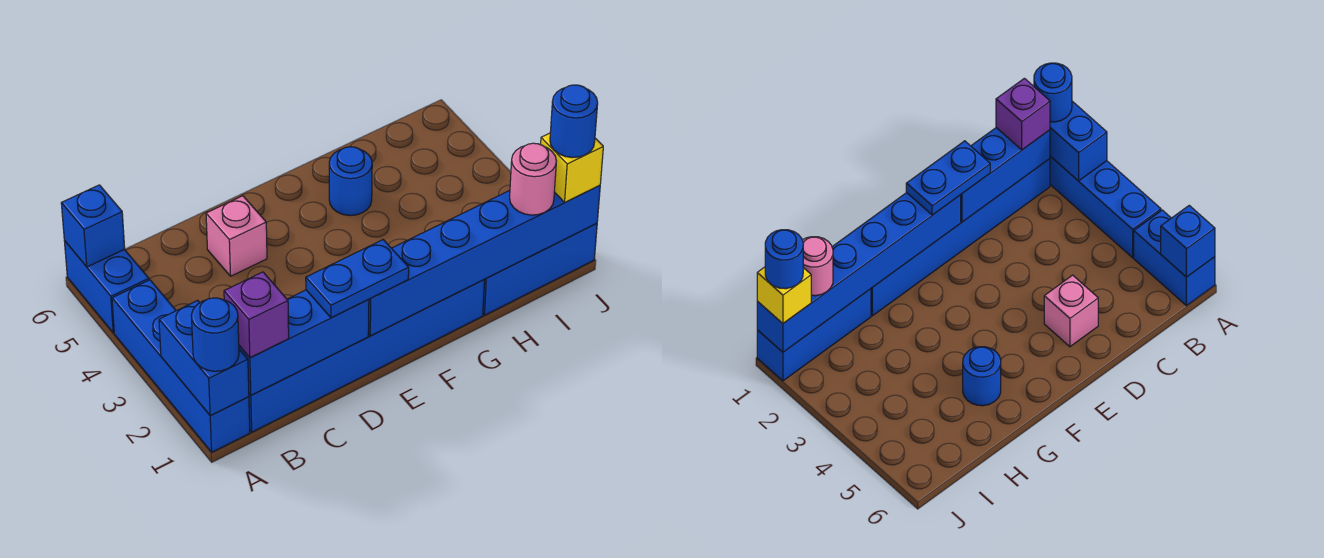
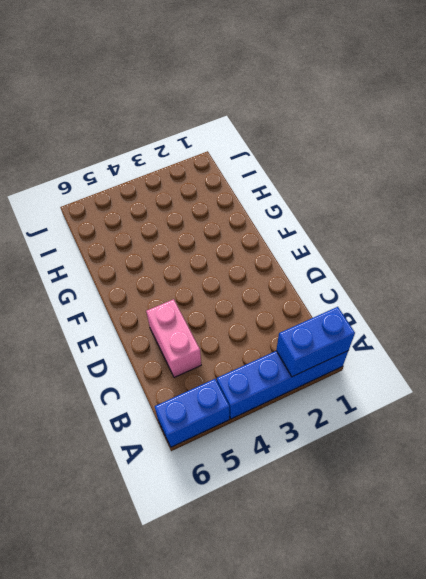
pink 1x2 brick [146,299,201,377] -> pink 1x1 brick [206,196,267,276]
none -> blue 1x6 brick [249,280,484,432]
none -> blue 1x1 round brick [329,147,372,216]
none -> blue 1x3 brick [483,224,597,315]

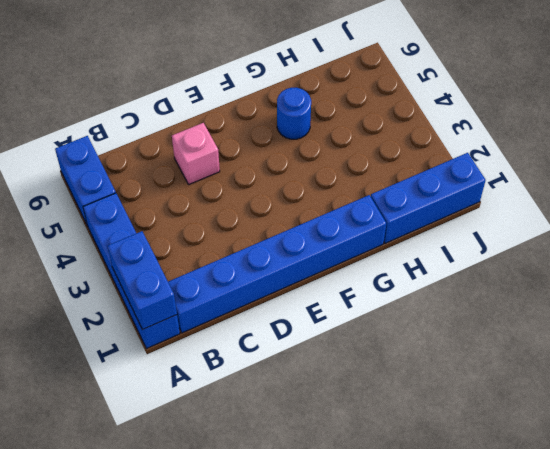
none -> blue 1x1 brick [61,185,125,267]
none -> blue 1x3 brick [239,290,369,395]
none -> blue 1x6 brick [368,186,600,336]

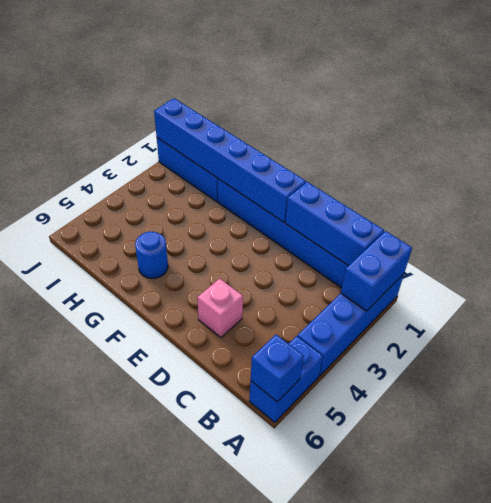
none -> blue 1x1 round brick [191,298,239,371]
none -> purple 1x1 brick [224,272,289,358]
none -> blue 1x2 plate [306,240,409,318]

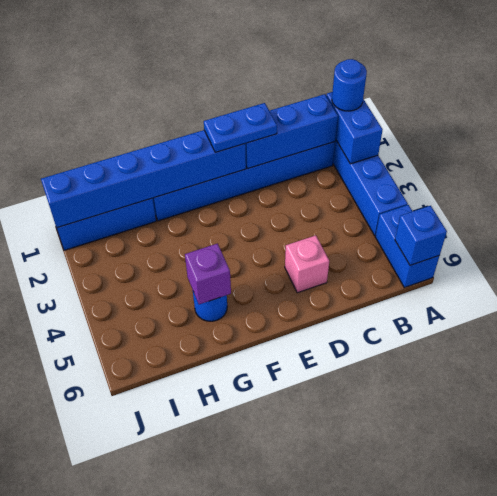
purple 1x1 brick [185,244,231,304] -> purple 1x1 brick moved to [224,272,289,358]
none -> pink 1x1 round brick [510,143,556,215]
none -> yellow 1x1 brick [541,133,603,202]
none -> blue 1x1 round brick [550,85,598,158]

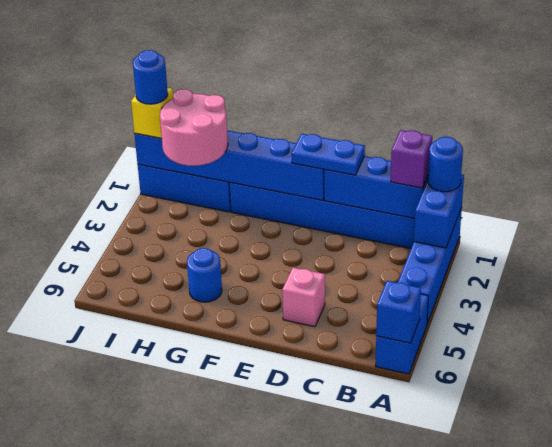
pink 2x2 round brick [160,89,228,166] -> pink 1x1 round brick [510,143,556,215]

